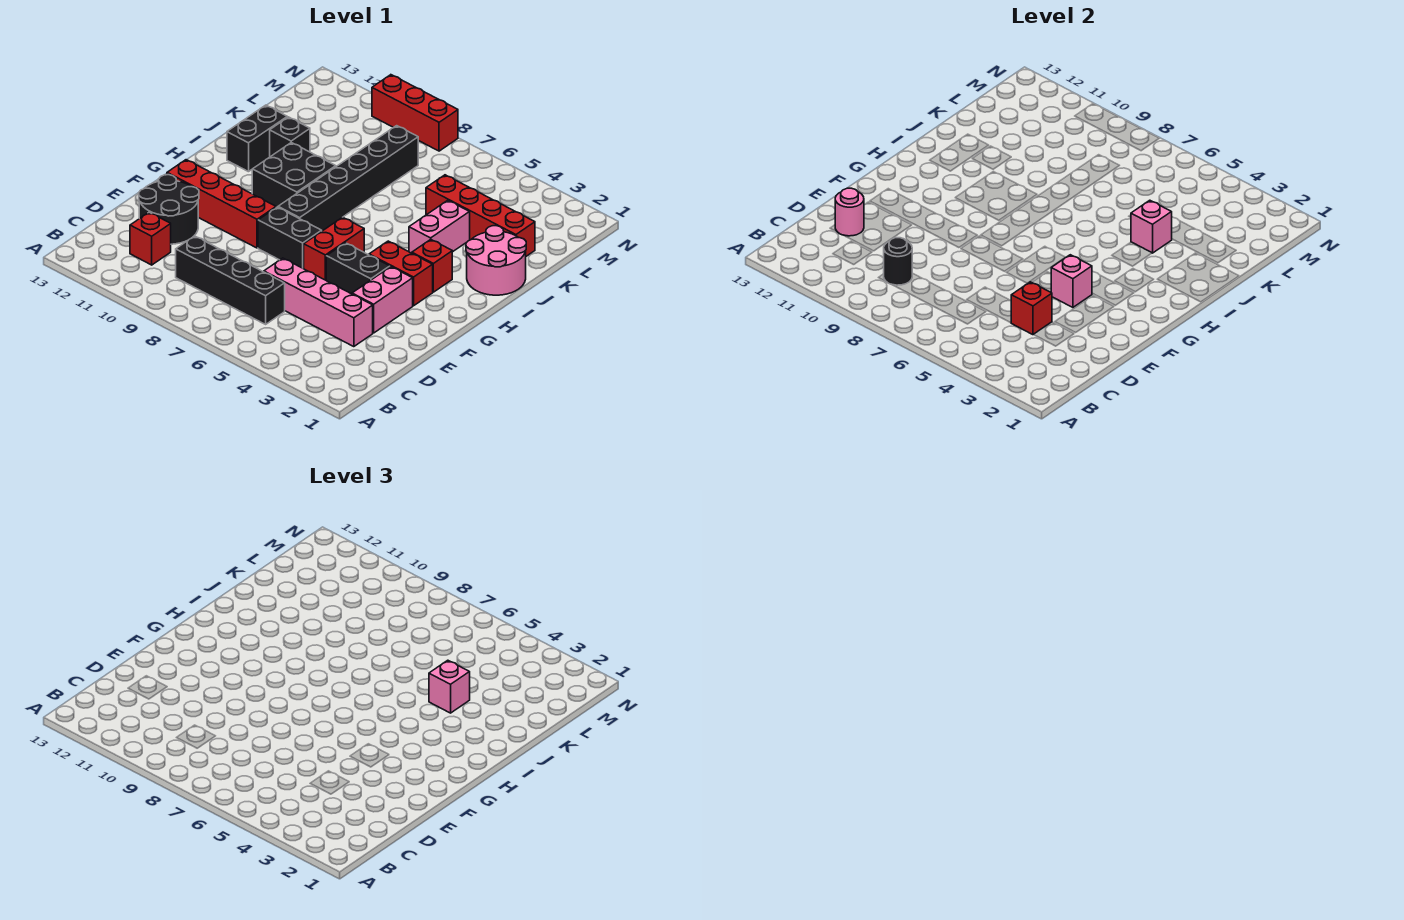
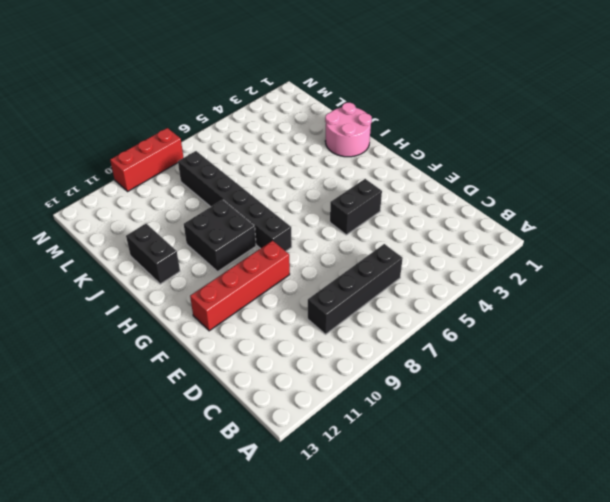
none -> red 1x1 brick [130,212,171,265]
none -> pink 1x4 brick [264,258,373,347]
none -> black 2x2 round brick [139,175,199,244]

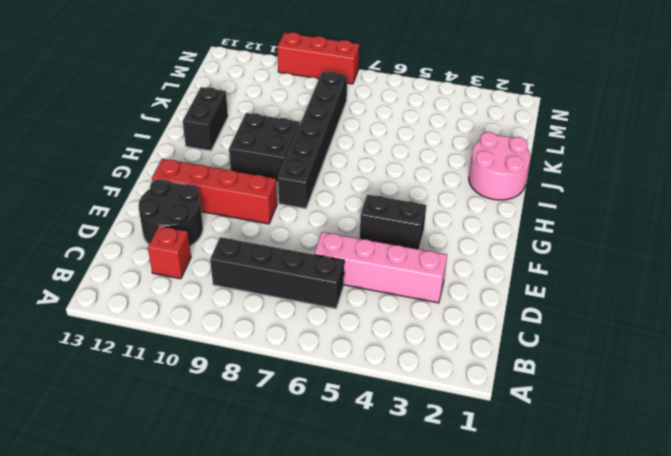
none -> pink 1x2 brick [352,267,413,333]
none -> red 1x2 brick [304,217,364,280]
none -> black 1x2 brick [258,207,322,269]

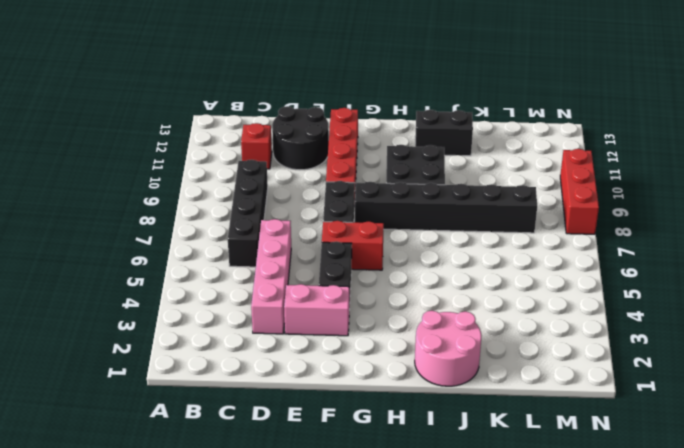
none -> red 1x2 brick [369,241,433,306]
none -> red 1x1 brick [412,239,452,292]
none -> pink 1x2 brick [409,200,470,253]

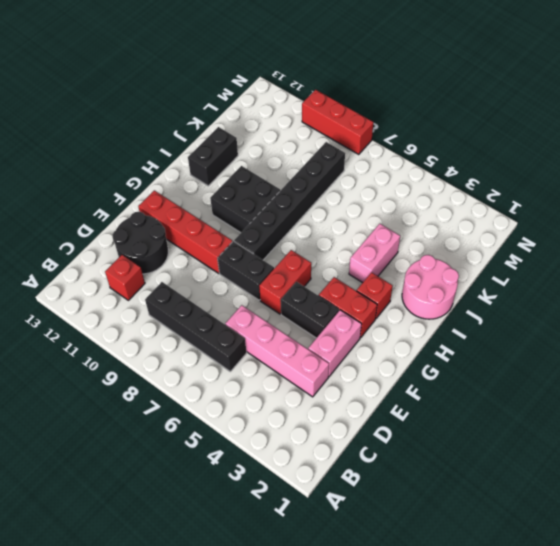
none -> black 1x1 brick [270,117,310,157]
none -> red 1x4 brick [426,175,535,256]
none -> black 1x1 round brick [884,238,912,285]

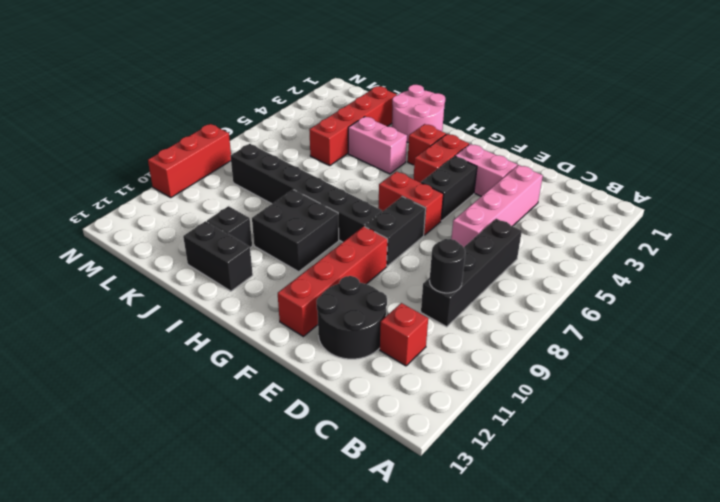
none -> red 1x1 brick [1011,282,1052,335]
none -> pink 1x1 round brick [835,188,864,236]
none -> pink 1x1 brick [1051,255,1092,307]

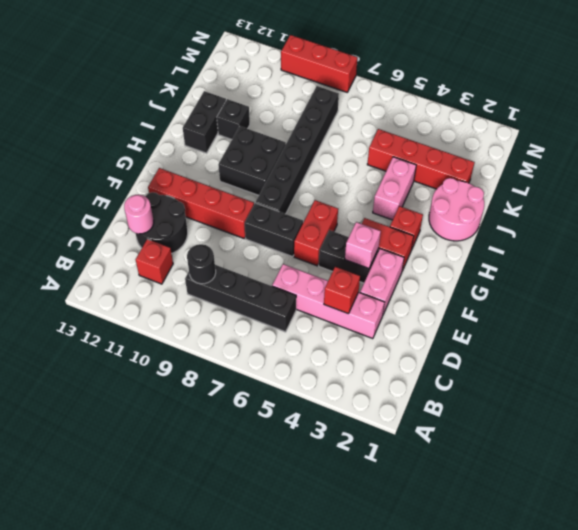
none -> pink 1x1 brick [1131,200,1172,253]
none -> pink 1x1 brick [429,660,470,713]

